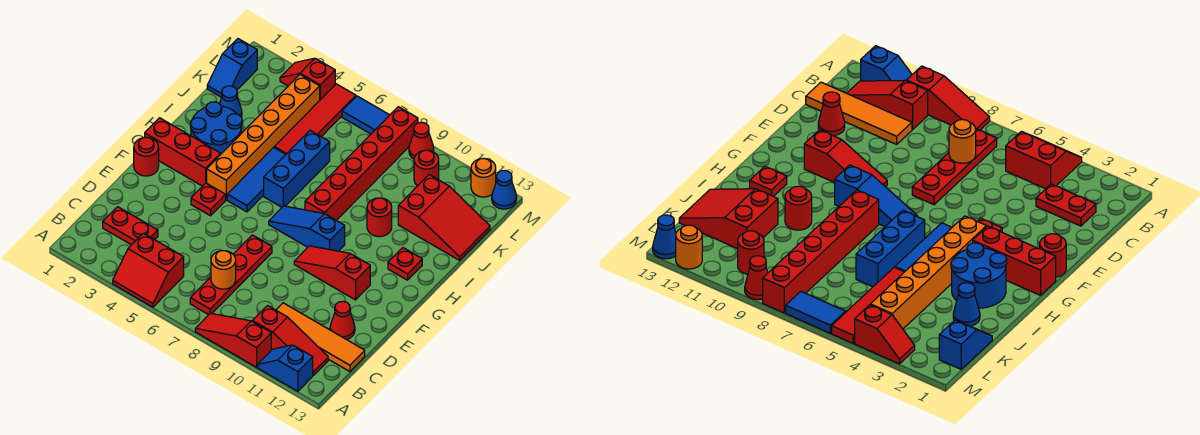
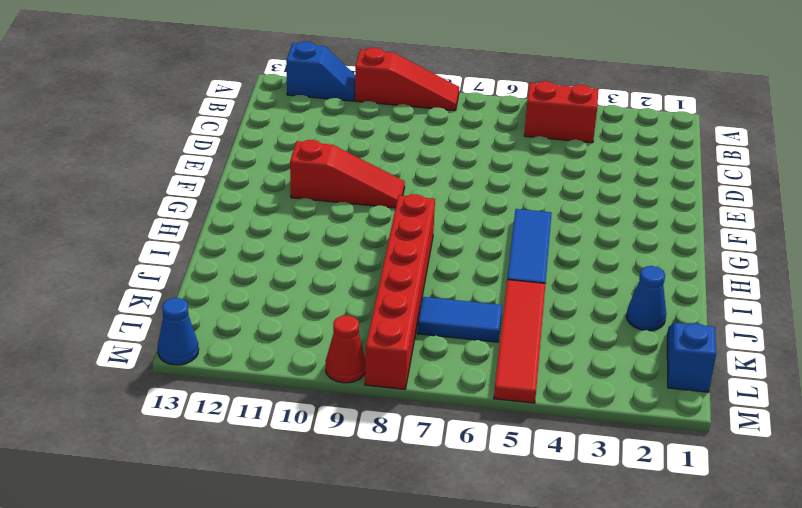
blue 1x2 tile [418,297,502,342] -> blue 1x2 tile moved to [342,96,389,134]
none -> red 1x4 plate [190,235,272,315]
none -> red 1x3 slope [252,306,328,375]
none -> red 1x2 plate [103,207,158,245]
none -> orange 1x4 tile [276,303,365,372]

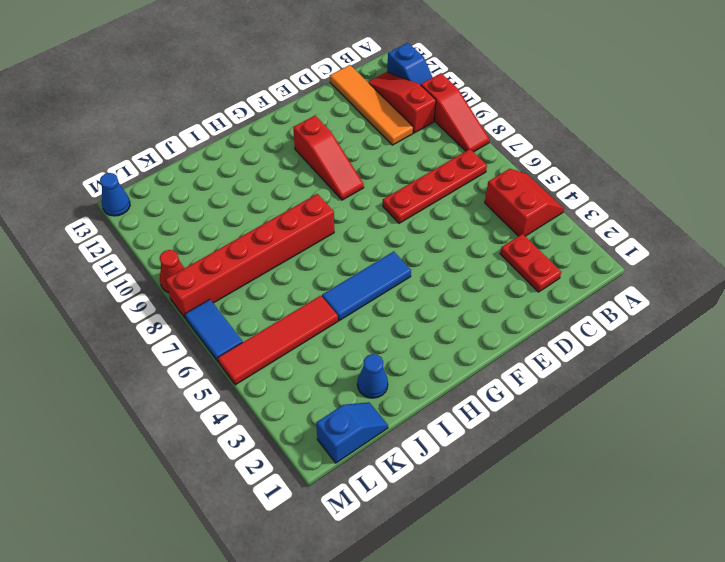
none -> red 1x1 cone [330,301,355,340]
none -> red 1x1 round brick [134,137,159,176]
none -> red 1x1 plate [191,183,226,216]
none -> red 1x3 brick [145,118,221,186]

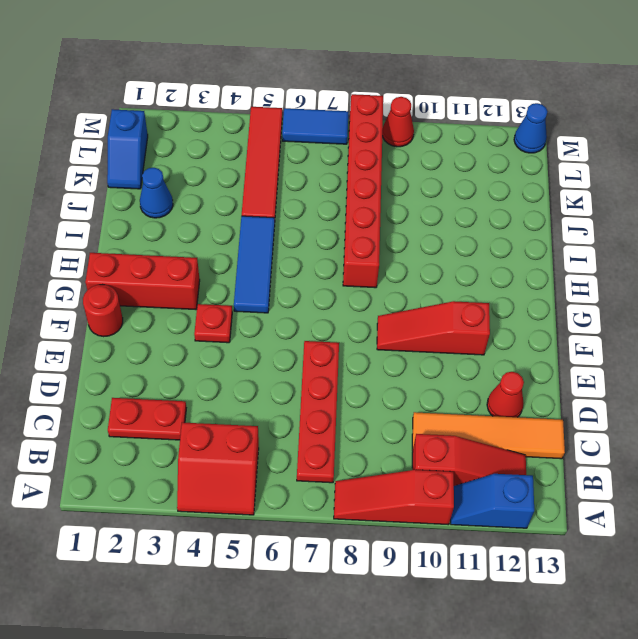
none -> orange 1x6 brick [207,75,320,200]
none -> blue 1x3 slope [269,206,345,251]
none -> blue 2x2 round brick [190,102,242,154]
none -> blue 1x3 brick [264,130,330,207]

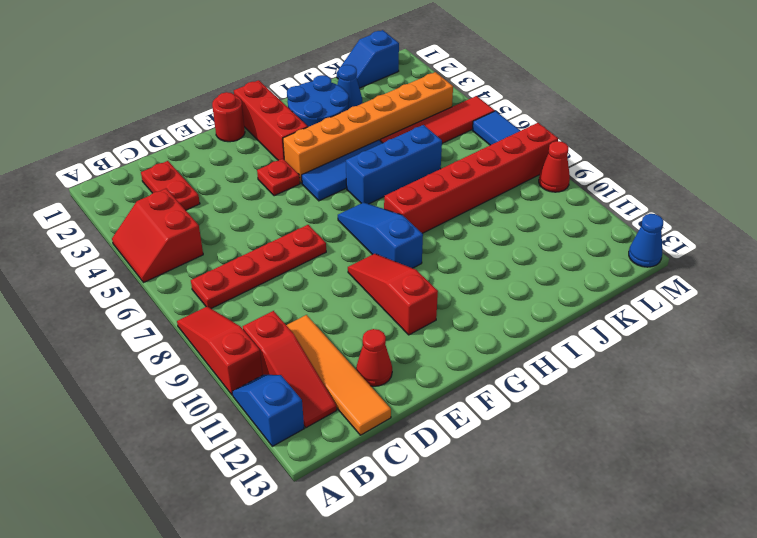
none -> red 1x1 plate [388,248,422,280]
none -> red 1x1 round brick [367,198,392,237]
none -> red 2x3 slope [398,175,490,260]
none -> red 1x1 round brick [414,150,439,186]

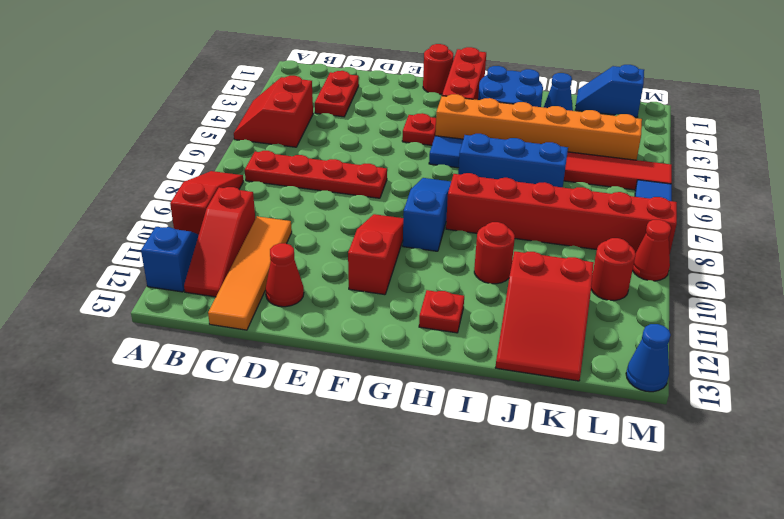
none -> red 1x2 slope [280,58,335,100]
none -> orange 1x1 round brick [471,158,496,197]
none -> orange 1x1 round brick [211,251,236,289]

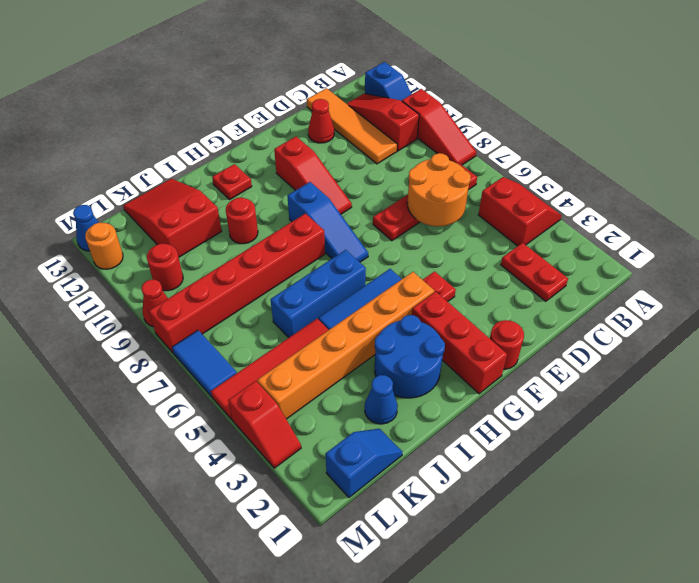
orange 2x2 round brick [407,153,471,226] -> orange 1x1 round brick [211,251,236,289]

